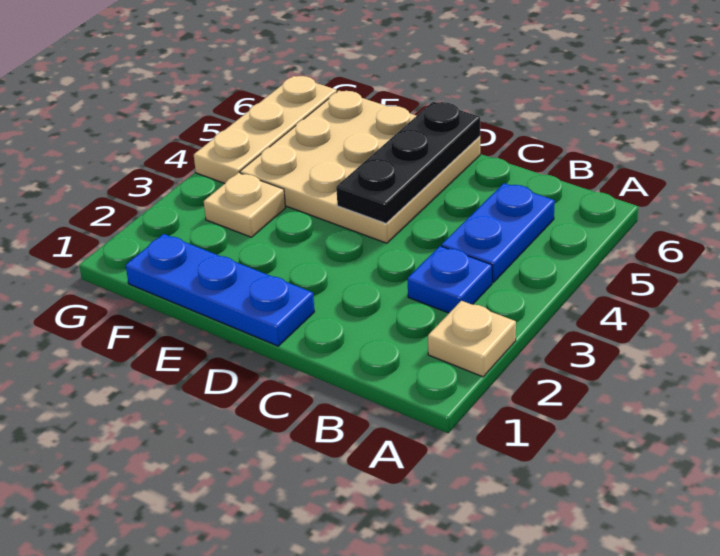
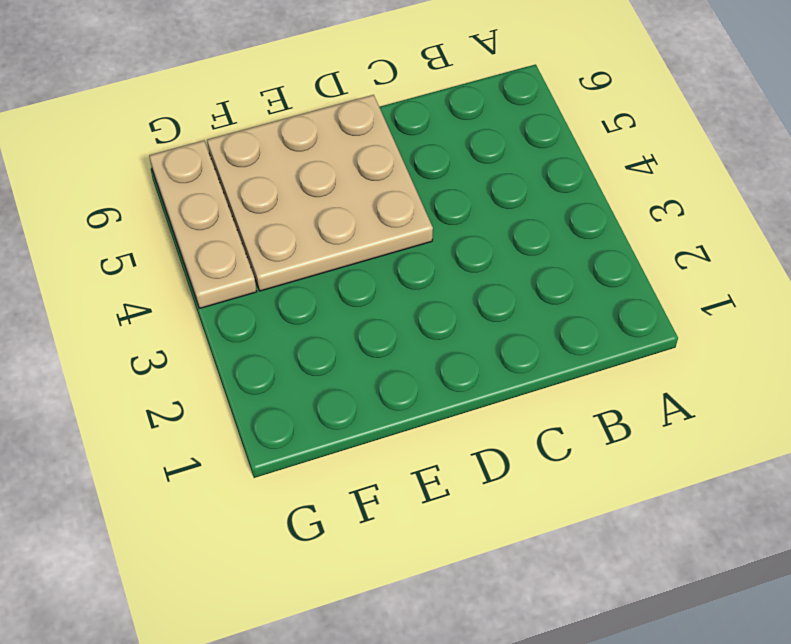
none -> tan 1x1 plate [428,301,516,377]
none -> blue 1x1 plate [407,246,492,313]

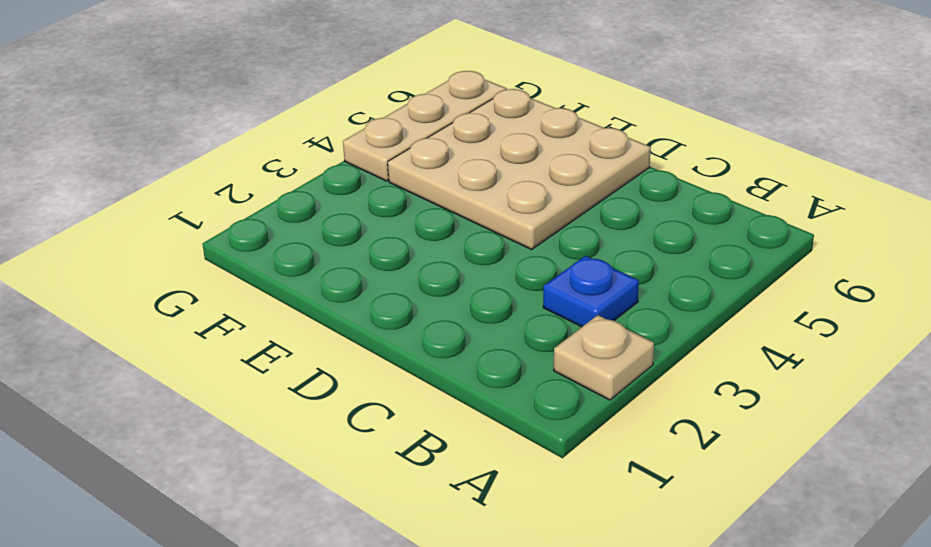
none -> blue 1x2 plate [442,183,555,283]
none -> blue 1x3 plate [126,234,314,346]

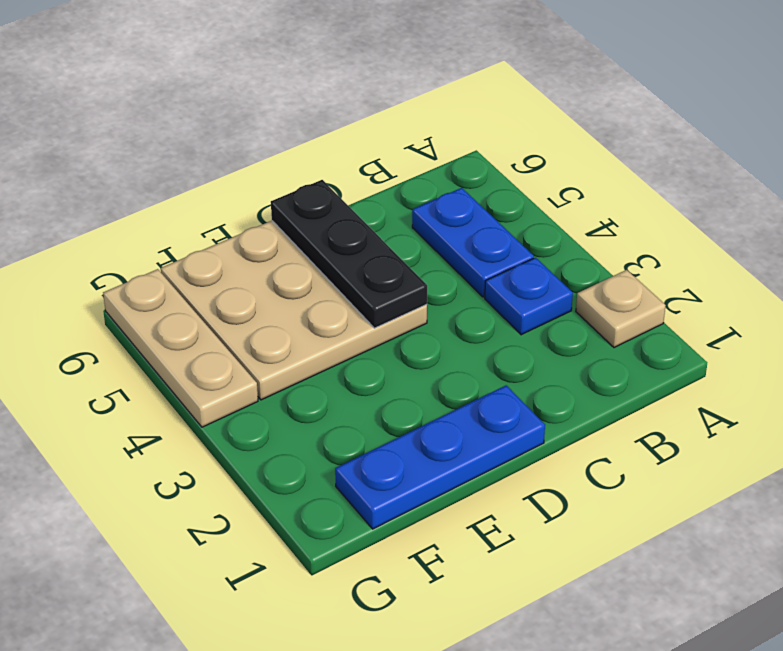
none -> tan 1x1 plate [204,173,286,237]

